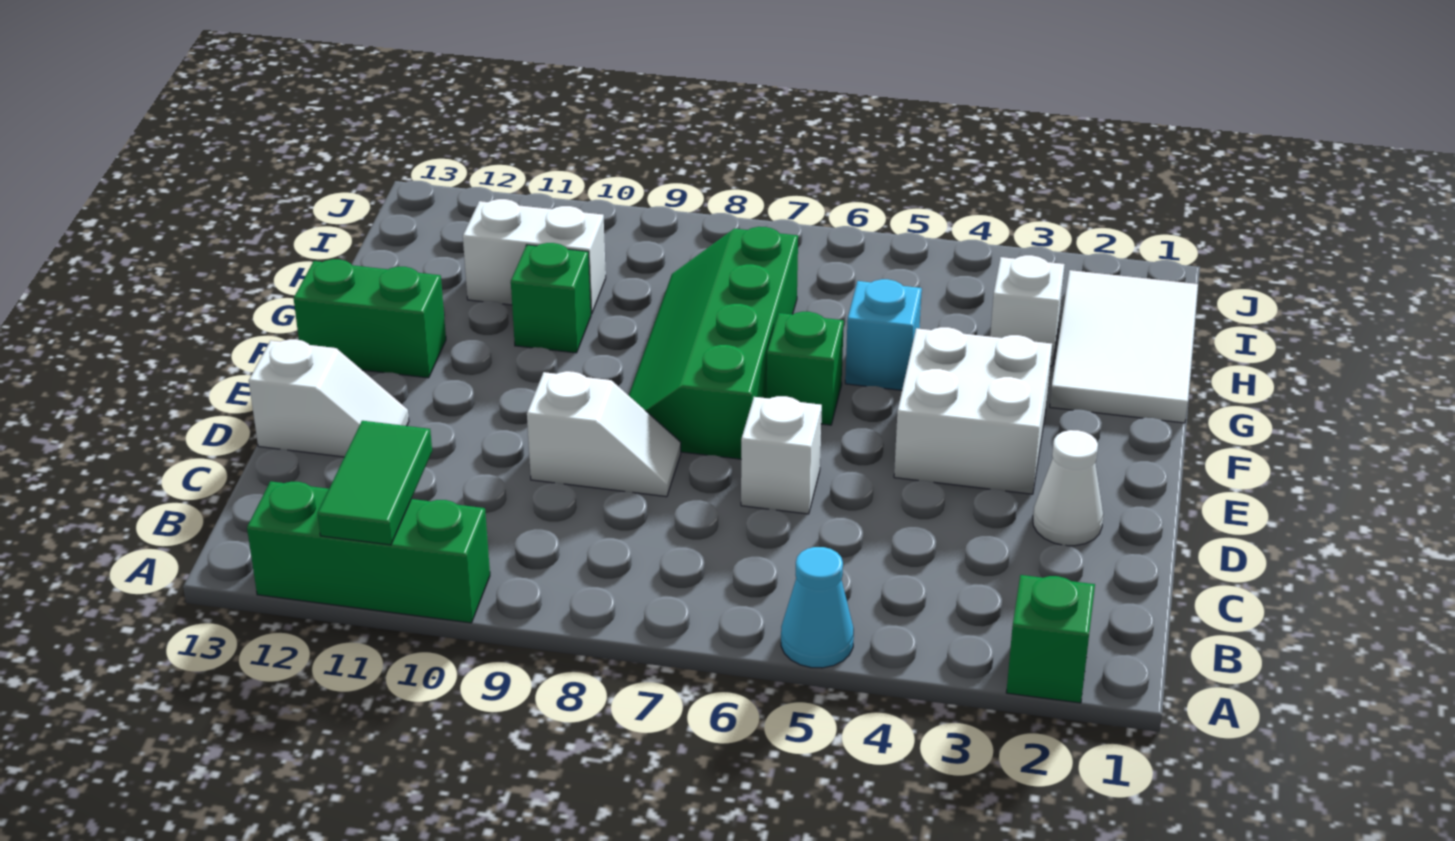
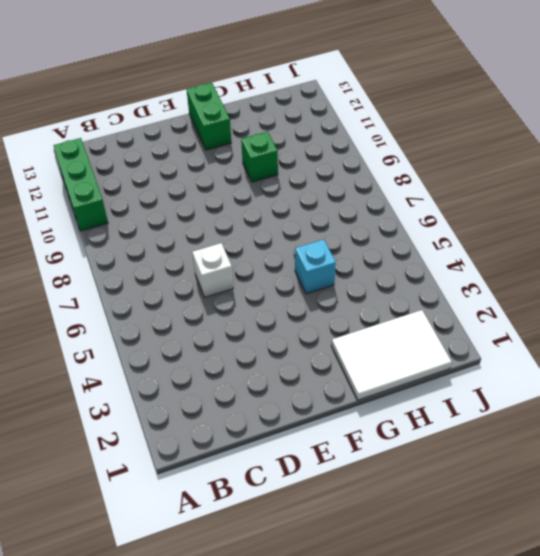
none -> green 1x1 brick [1006,575,1095,703]
none -> cyan 1x1 cone [781,547,854,668]
none -> white 1x1 cone [1033,430,1103,546]

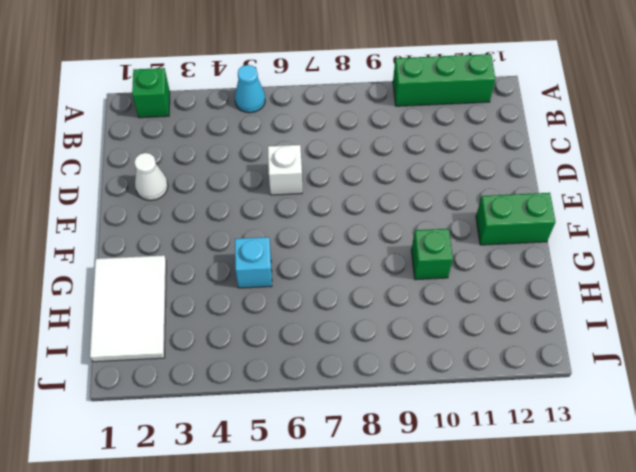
none -> white 1x2 slope [527,371,681,497]
none -> white 1x2 slope [249,339,409,457]
none -> white 2x2 brick [894,327,1052,494]

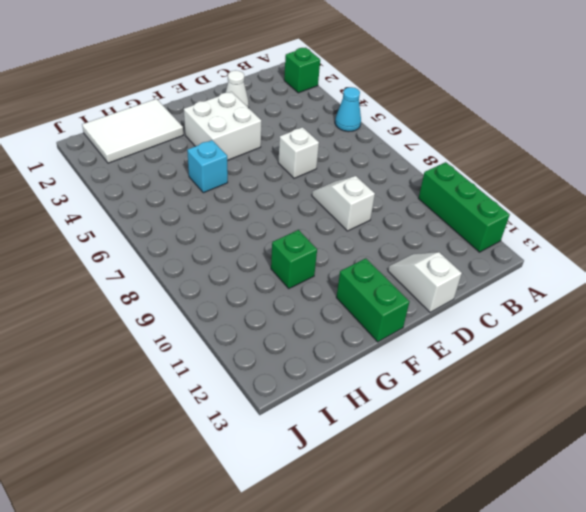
none -> green 2x4 slope [629,227,798,459]
none -> green 1x1 brick [767,312,844,425]
none -> white 1x1 brick [990,255,1065,366]

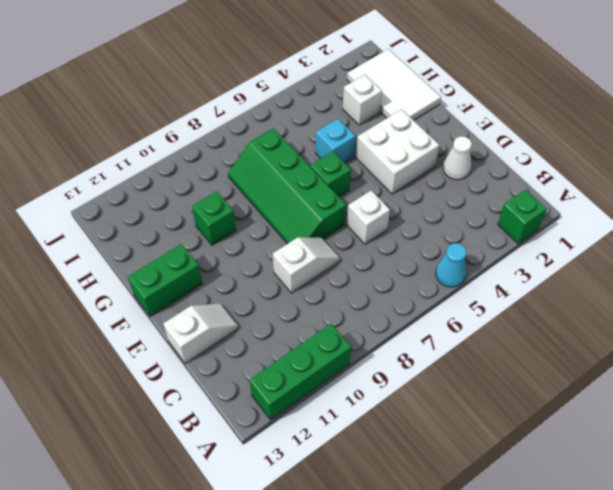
none -> white 1x2 brick [463,199,606,314]
none -> green 1x2 tile [318,421,432,545]

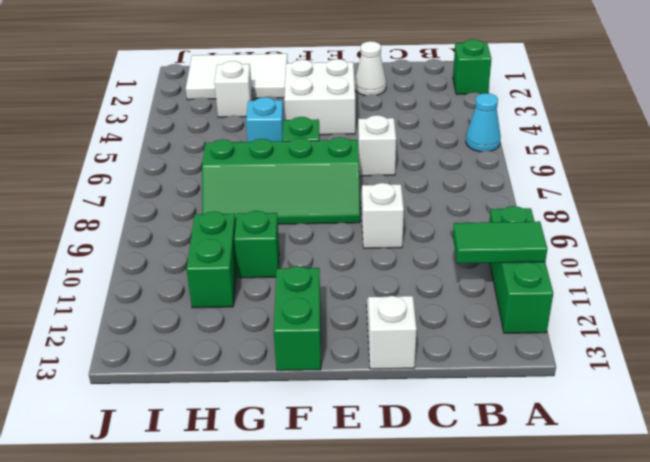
green 1x2 brick [187,211,237,308] -> white 1x2 brick [463,199,606,314]

